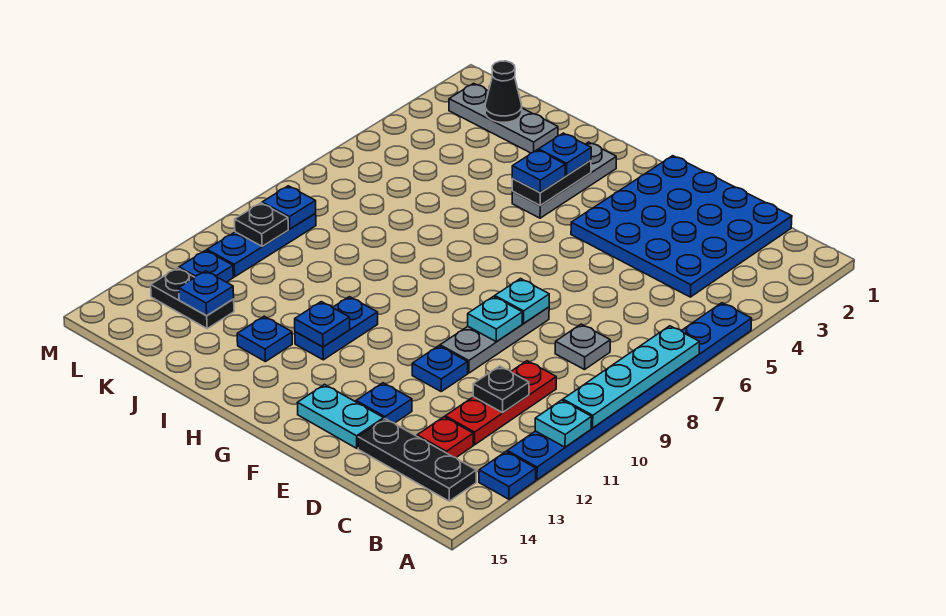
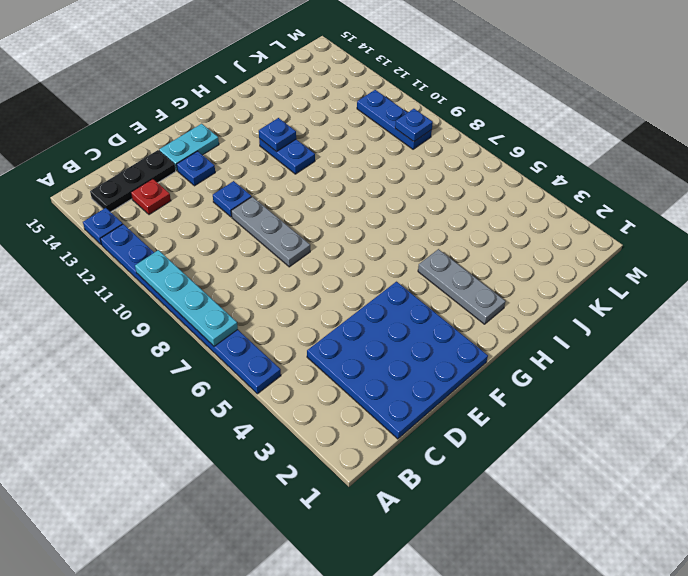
none -> grey 1x1 plate [555,324,610,370]
none -> red 1x3 plate [445,361,556,445]
none -> blue 1x1 plate [237,316,292,362]
none -> grey 1x3 plate [449,83,558,153]

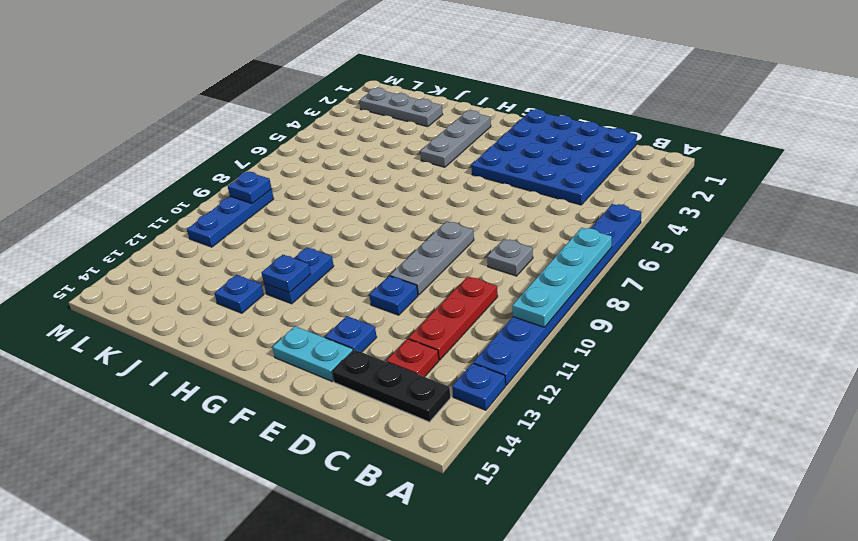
none -> black 1x2 plate [151,268,234,328]
none -> blue 1x1 plate [179,250,233,282]
none -> cyan 1x1 plate [535,400,592,447]
none -> black 1x1 plate [473,366,529,413]

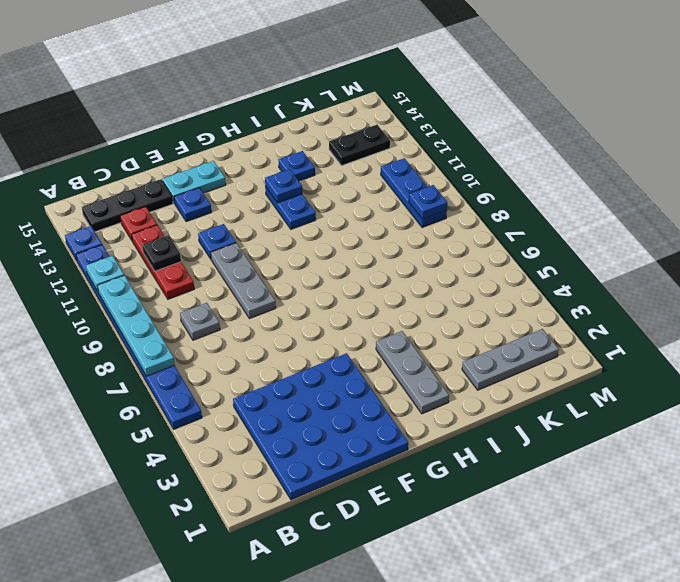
none -> blue 1x1 plate [179,250,233,282]
none -> cyan 1x1 plate [495,279,549,323]
none -> cyan 1x1 plate [468,297,522,342]
none -> black 1x2 plate [512,160,591,205]

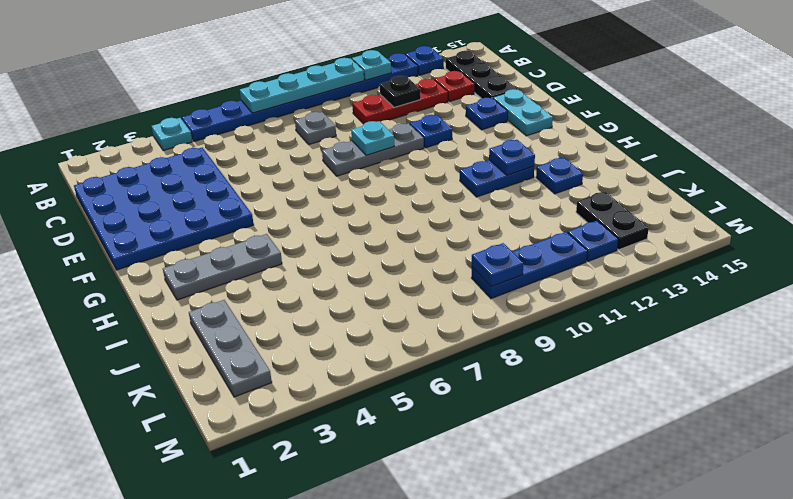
cyan 1x1 plate [152,118,192,151] -> cyan 1x1 plate moved to [495,279,549,323]
none -> black 1x2 plate [512,160,591,205]
none -> black 1x1 cone [485,61,522,122]
none -> blue 1x1 plate [179,271,234,316]
none -> black 1x1 plate [235,203,288,246]

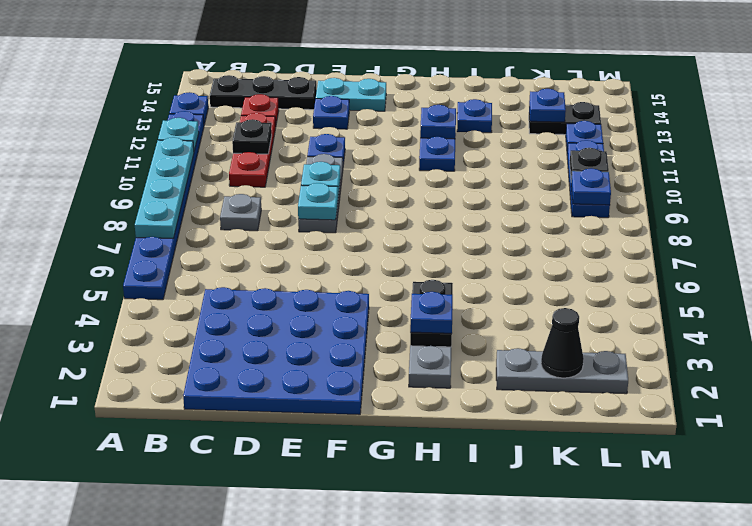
none -> blue 1x1 plate [512,150,565,192]

